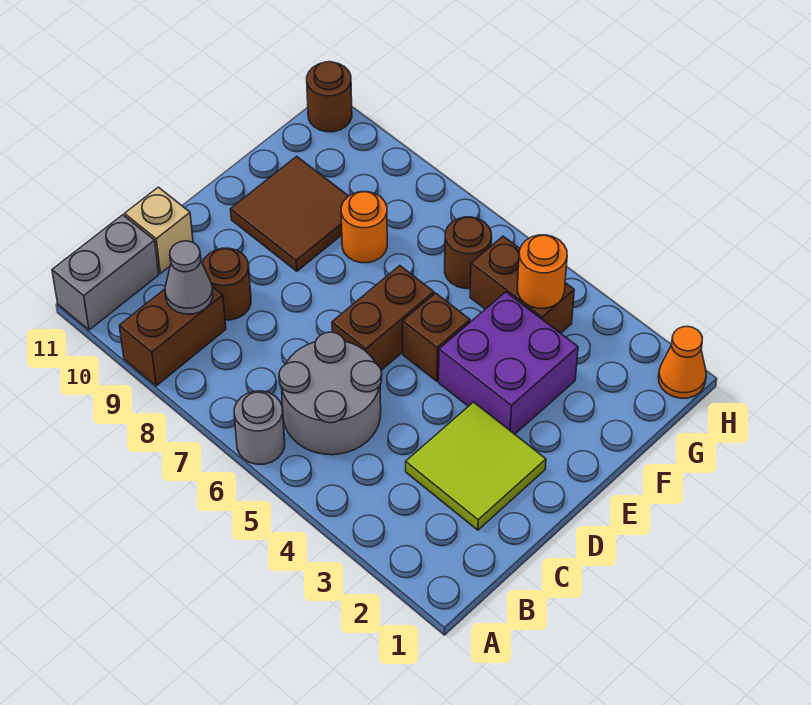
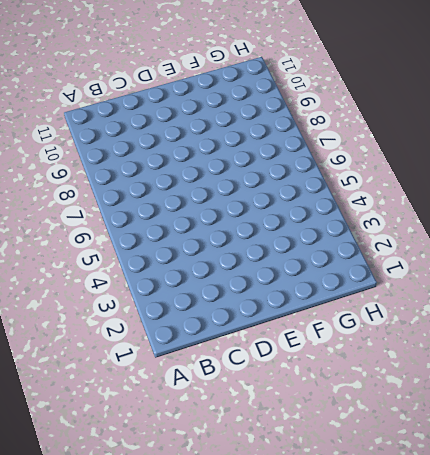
none -> grey 1x1 round brick [234,391,285,464]
none -> brown 1x2 brick [119,287,226,386]
none -> grey 1x2 brick [52,215,159,330]

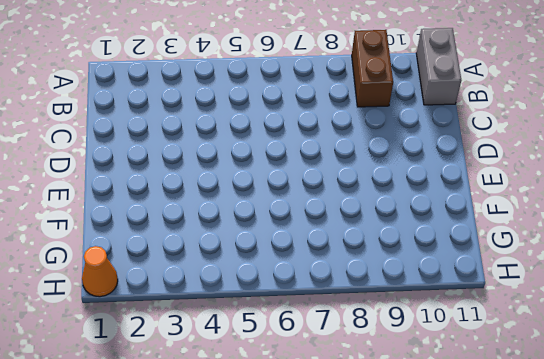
none -> grey 1x1 round brick [234,391,285,464]
none -> grey 2x2 round brick [279,332,382,455]
none -> lime 2x2 tile [406,402,546,530]

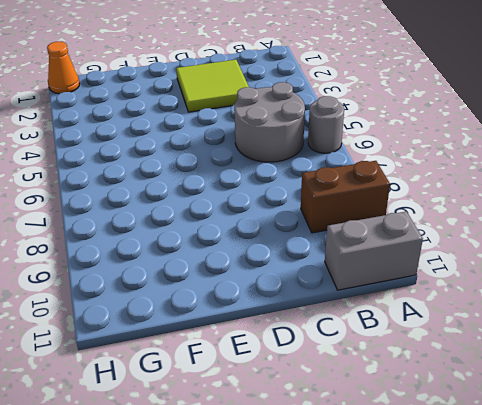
none -> brown 1x1 round brick [202,248,251,320]
none -> tan 1x1 brick [125,187,193,273]
none -> brown 1x2 brick [332,266,434,370]

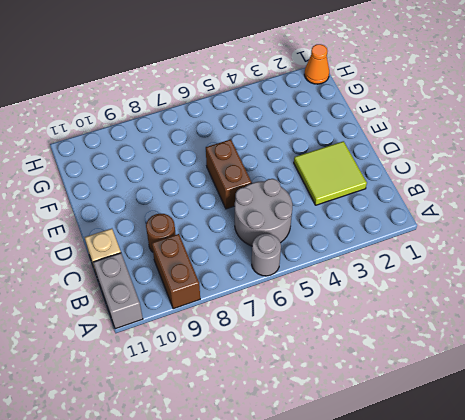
none -> purple 2x2 brick [439,292,578,434]
none -> brown 1x1 brick [403,293,470,381]
none -> brown 2x2 tile [231,156,348,271]

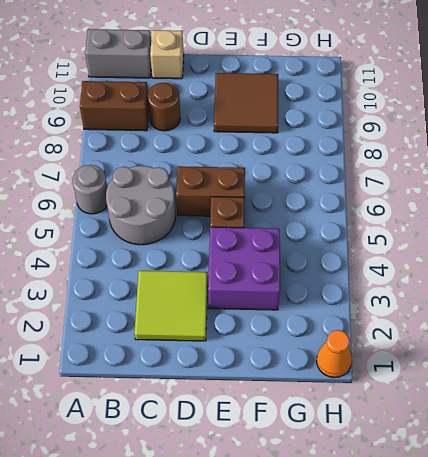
none -> orange 1x1 round brick [341,192,387,263]
none -> brown 1x2 brick [470,236,574,333]
none -> brown 1x1 round brick [445,217,492,288]

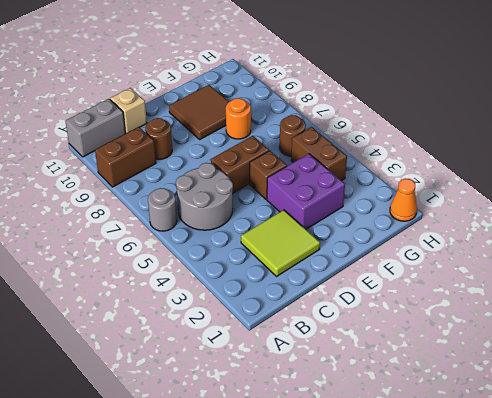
none -> brown 1x1 round brick [307,62,352,132]
none -> grey 1x1 cone [165,241,213,314]
none -> orange 1x1 round brick [517,235,567,308]

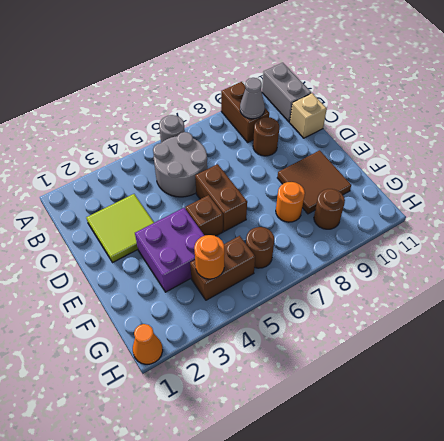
brown 1x1 round brick [314,189,345,229] -> brown 1x1 round brick moved to [307,62,352,132]

